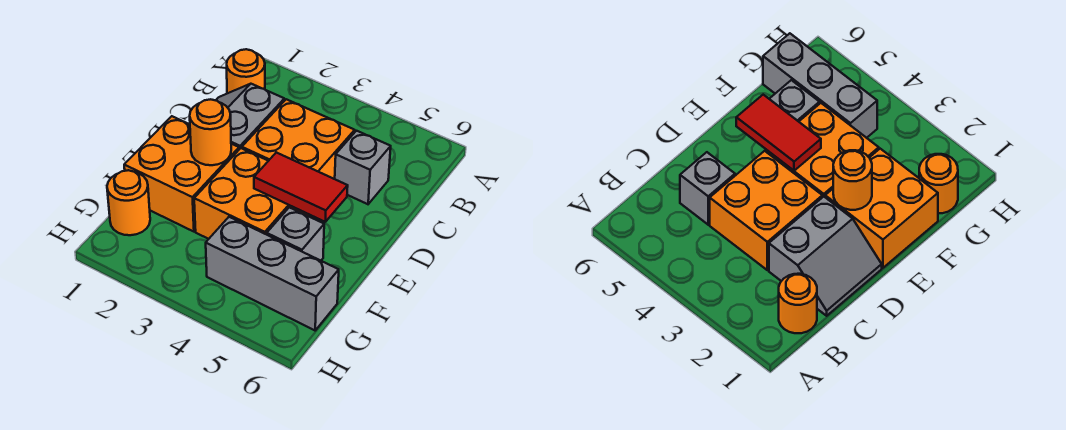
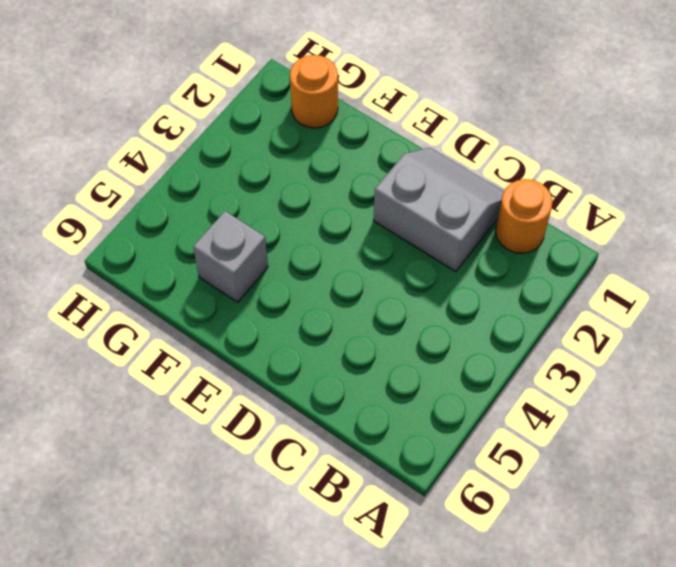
none -> orange 2x2 brick [242,99,355,179]
none -> grey 1x1 brick [335,131,391,204]

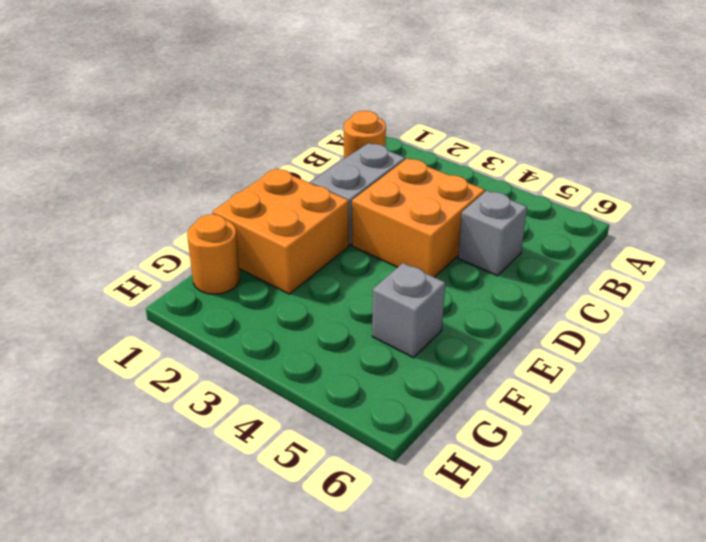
none -> orange 2x2 brick [194,148,309,239]
none -> grey 1x3 brick [206,217,339,330]

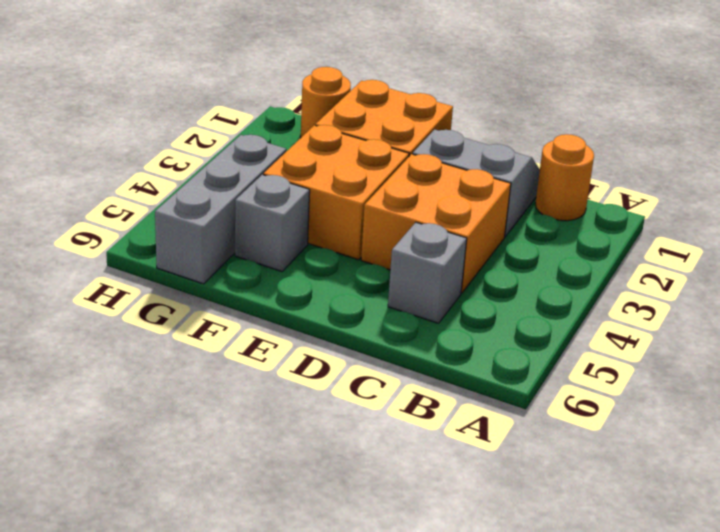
none -> orange 1x1 round brick [190,99,231,165]
none -> red 1x2 tile [254,152,348,222]

